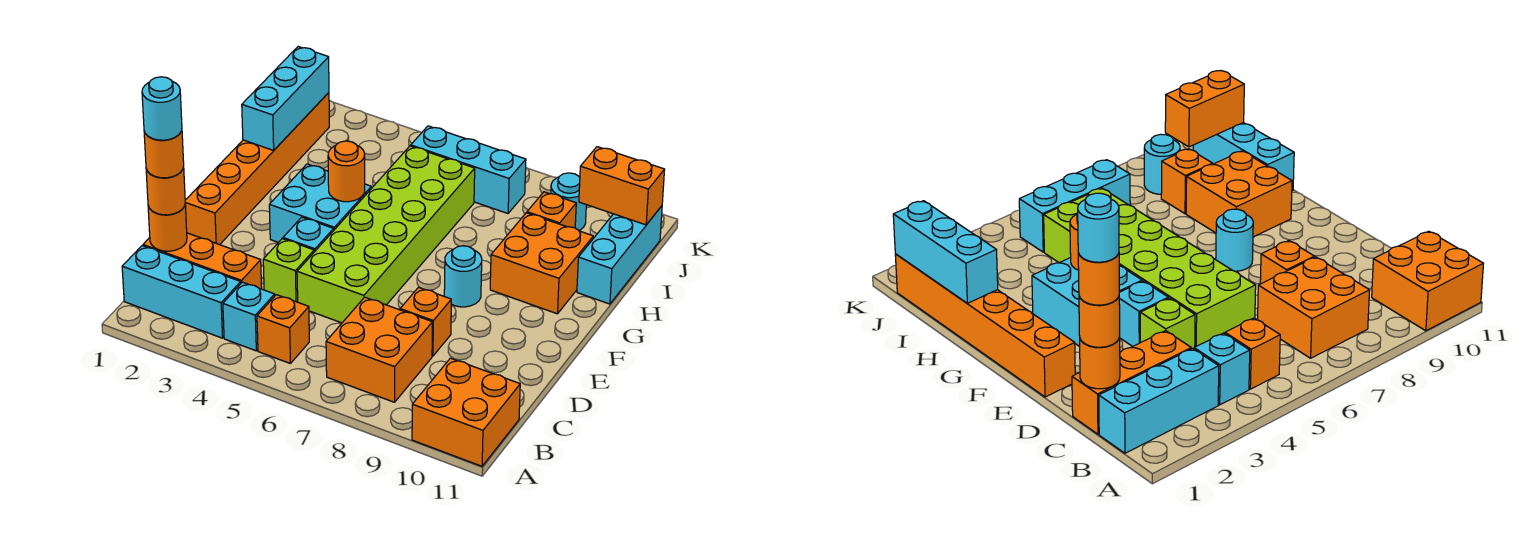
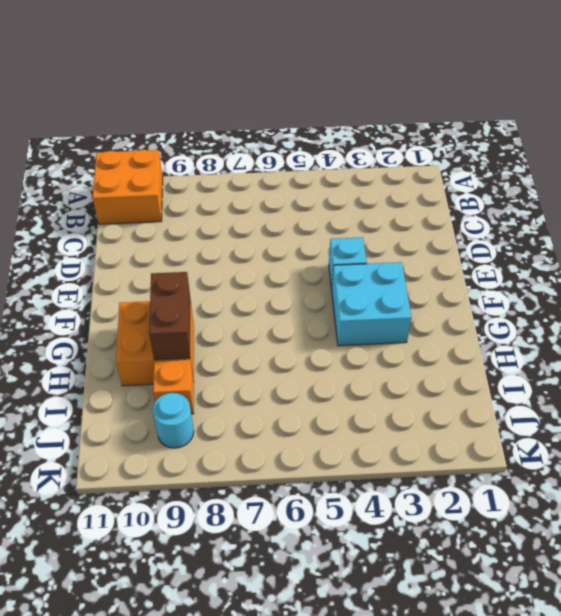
brown 1x2 brick [149,272,191,359] -> none
none -> cyan 1x3 brick [122,246,241,338]
none -> cyan 1x1 brick [223,282,275,351]
none -> orange 1x1 brick [257,295,309,364]

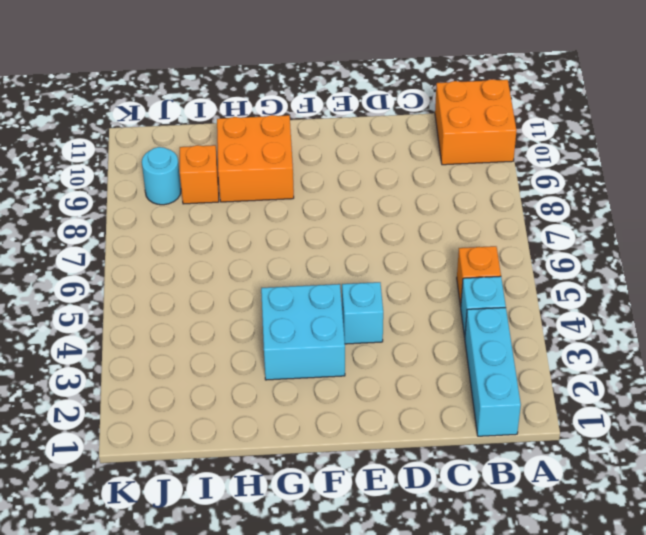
none -> orange 2x2 brick [326,297,432,402]
none -> orange 1x3 brick [143,233,262,289]
none -> lime 1x1 brick [263,239,314,302]

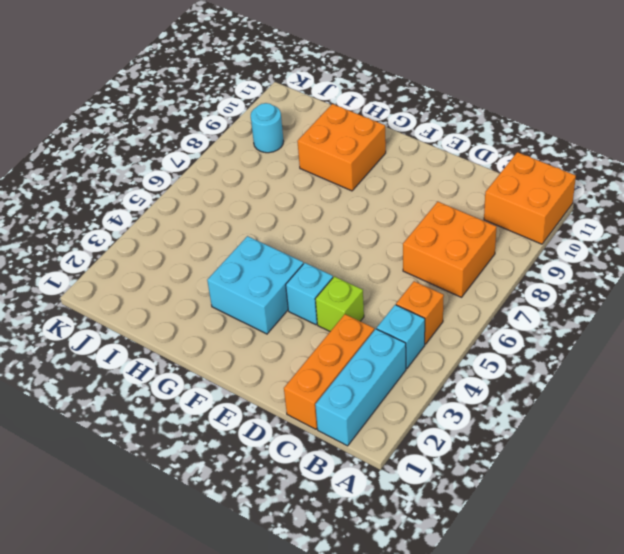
none -> lime 2x6 brick [297,146,475,323]
none -> orange 1x1 brick [400,287,451,356]
none -> orange 1x6 brick [185,93,329,245]

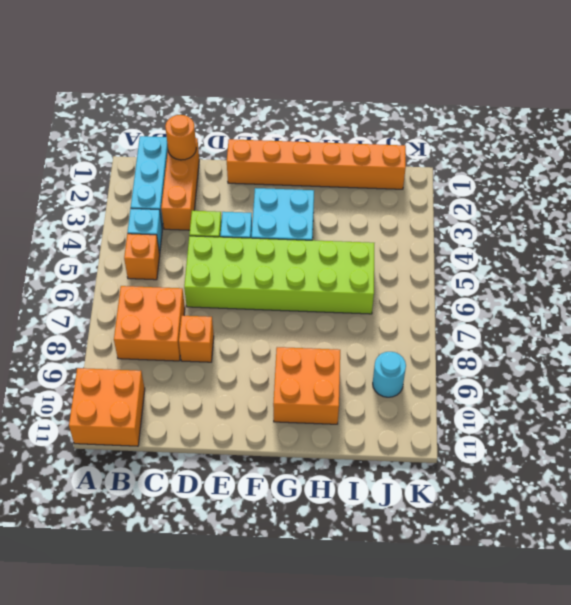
none -> cyan 1x1 round brick [444,246,482,307]
none -> cyan 1x3 brick [577,206,662,304]
none -> orange 1x1 brick [527,192,576,228]

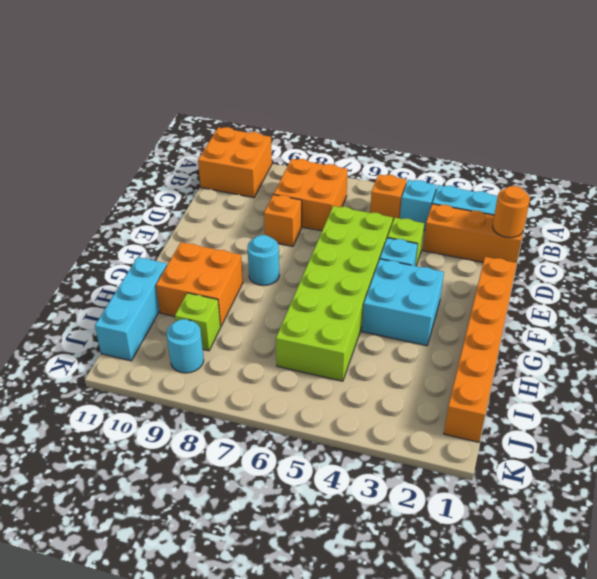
lime 1x1 brick [175,293,221,351] -> orange 1x1 brick [527,192,576,228]
none -> cyan 1x3 brick [411,126,526,214]
none -> orange 1x1 round brick [328,141,365,202]
none -> cyan 1x3 brick [242,47,329,150]

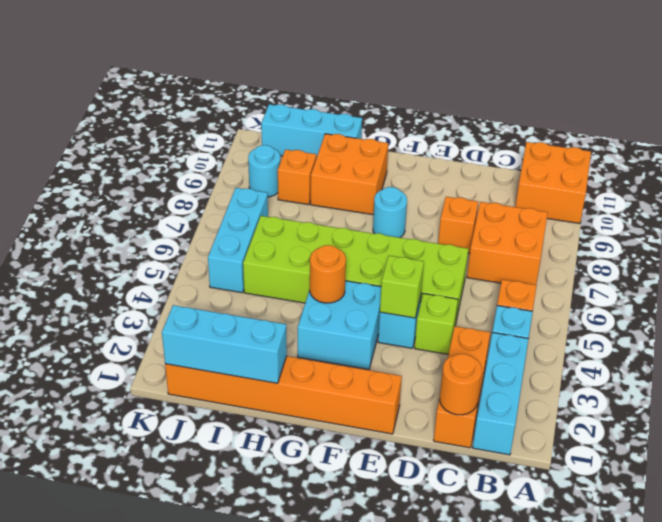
lime 1x1 brick [380,256,424,318] -> none
none -> orange 1x2 brick [579,147,665,225]
none -> orange 1x1 round brick [146,167,185,215]
none -> orange 1x1 round brick [144,131,184,178]

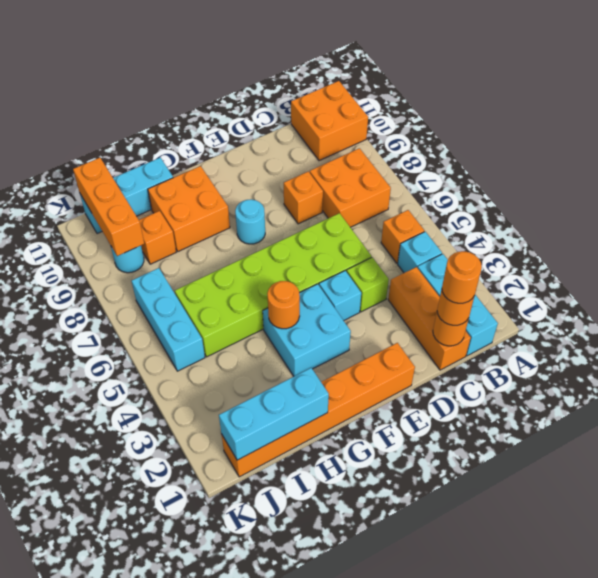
orange 1x3 brick [73,158,144,256] -> orange 1x2 brick [579,147,665,225]
none -> cyan 1x1 round brick [142,77,182,140]

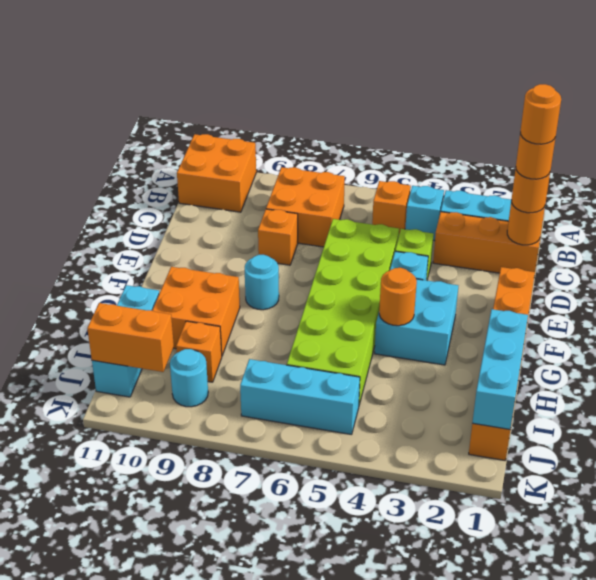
orange 1x1 round brick [520,84,561,144] -> cyan 1x1 round brick [142,77,182,140]

